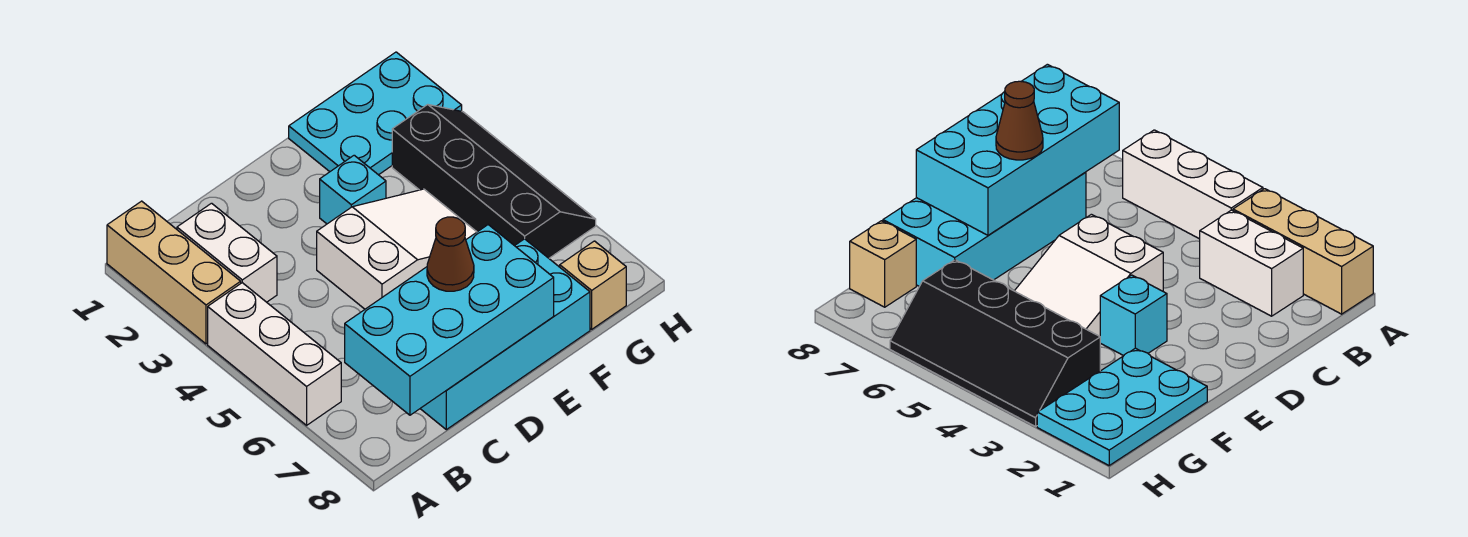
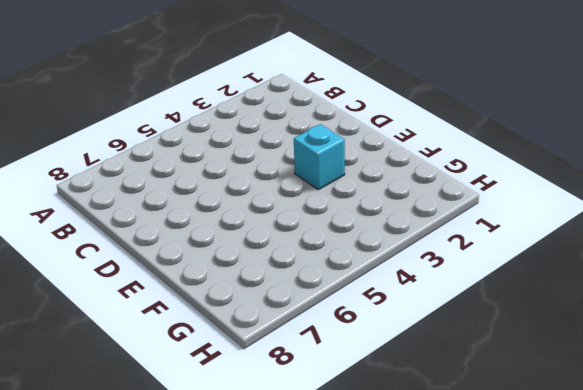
none -> tan 1x3 brick [107,201,241,344]
none -> white 1x3 brick [208,283,341,425]

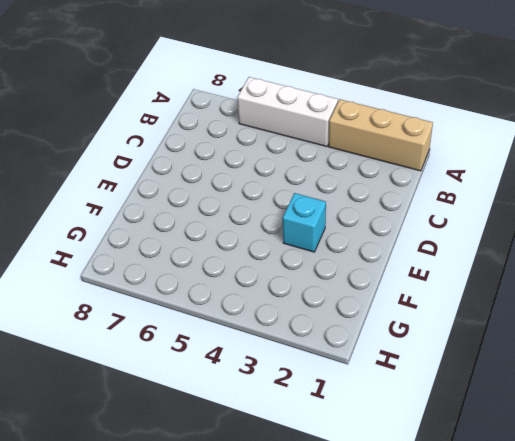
none -> white 1x2 brick [177,203,277,302]
none -> cyan 2x4 brick [420,239,590,430]

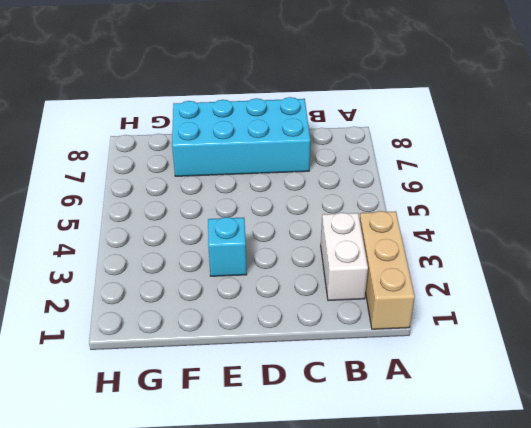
none -> white 1x3 brick [208,283,341,425]
none -> white 2x3 slope [317,189,476,309]

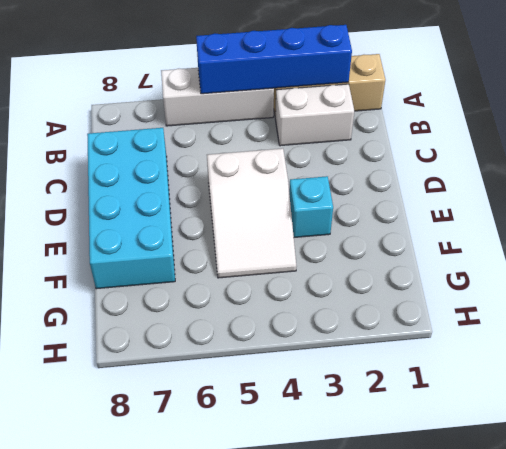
blue 1x4 brick [196,25,352,94] -> none
none -> cyan 2x3 plate [289,52,462,175]
none -> black 2x4 slope [392,105,596,258]

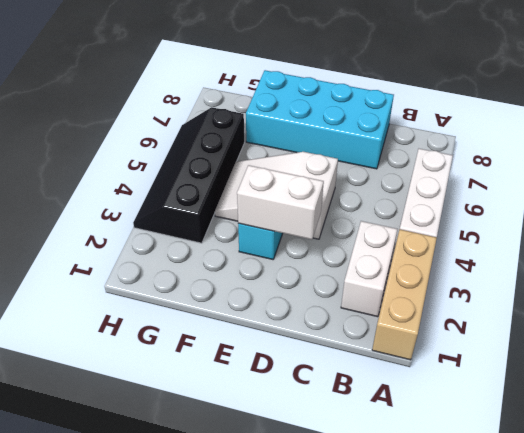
white 1x2 brick [237,165,324,240] -> none
none -> cyan 2x3 plate [289,52,462,175]
none -> tan 1x1 brick [560,241,626,329]

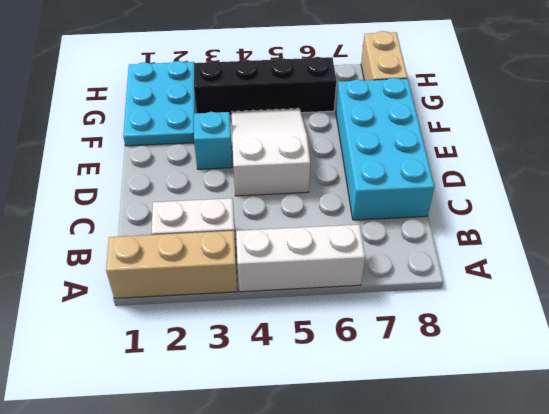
tan 1x2 brick [361,31,408,80] -> tan 1x1 brick [560,241,626,329]
none -> cyan 2x4 brick [345,225,554,415]
none -> brown 1x1 cone [427,217,474,291]

